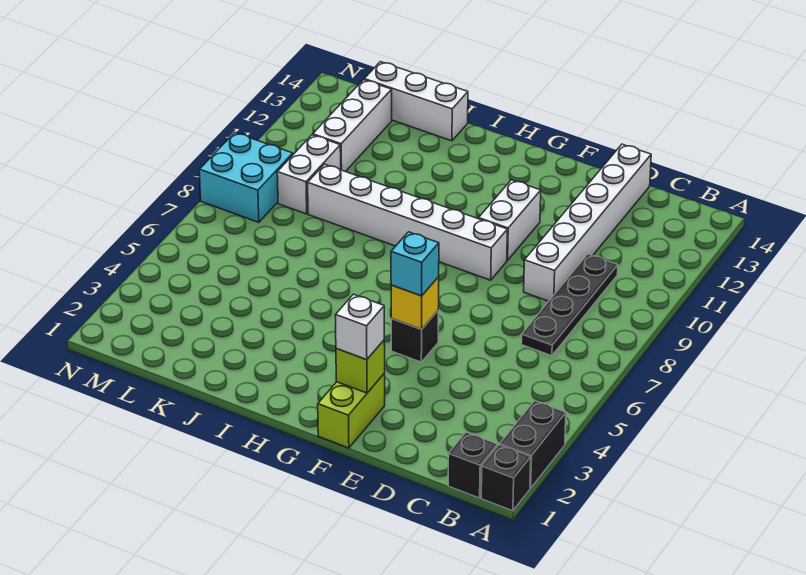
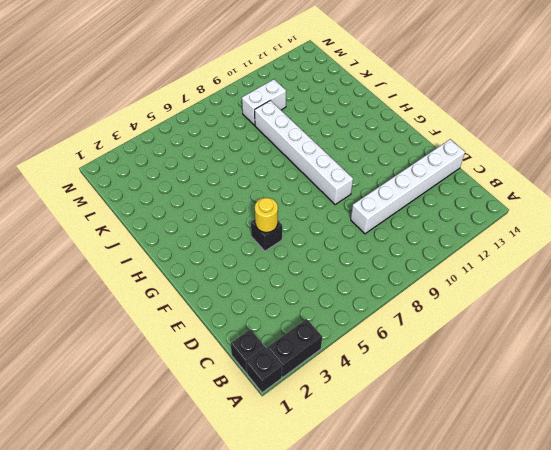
yellow 1x1 round brick [255,198,278,232] -> yellow 1x1 brick [391,277,439,329]
none -> black 1x4 plate [521,254,618,356]
none -> lime 1x2 brick [318,373,385,448]
none -> white 1x2 brick [479,180,541,260]

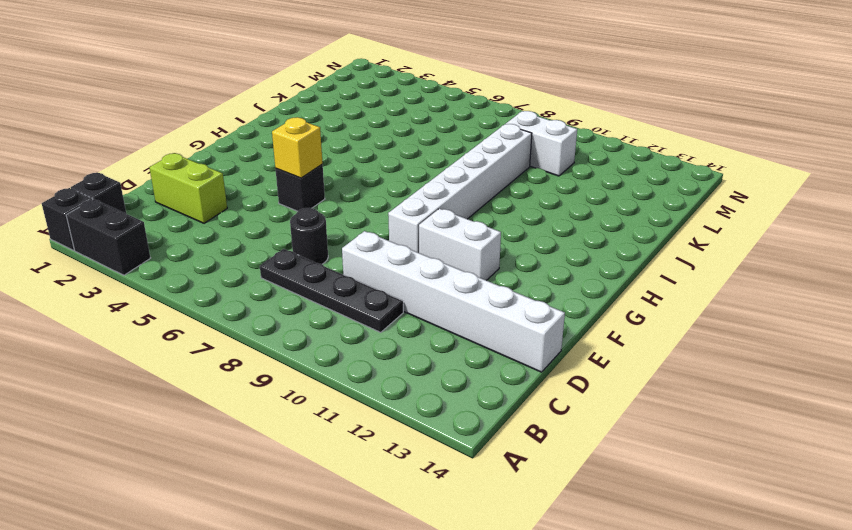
lime 1x2 brick [149,153,227,223] -> lime 1x2 brick moved to [318,373,385,448]
black 1x1 round brick [290,208,328,264] -> none
none -> white 1x3 brick [364,62,468,141]
none -> white 1x3 brick [313,80,392,172]
none -> cyan 2x2 brick [199,133,293,222]

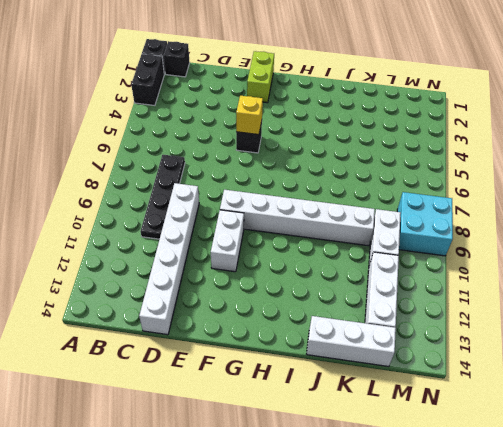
none -> lime 1x1 brick [336,340,385,393]
none -> white 1x1 brick [335,294,384,360]
none -> cyan 1x1 brick [391,232,439,296]

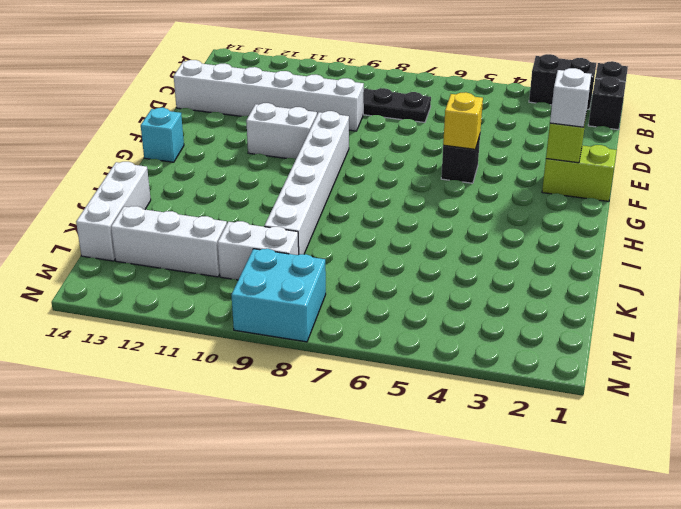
cyan 1x1 brick [141,108,184,162] -> cyan 1x1 brick moved to [391,232,439,296]

